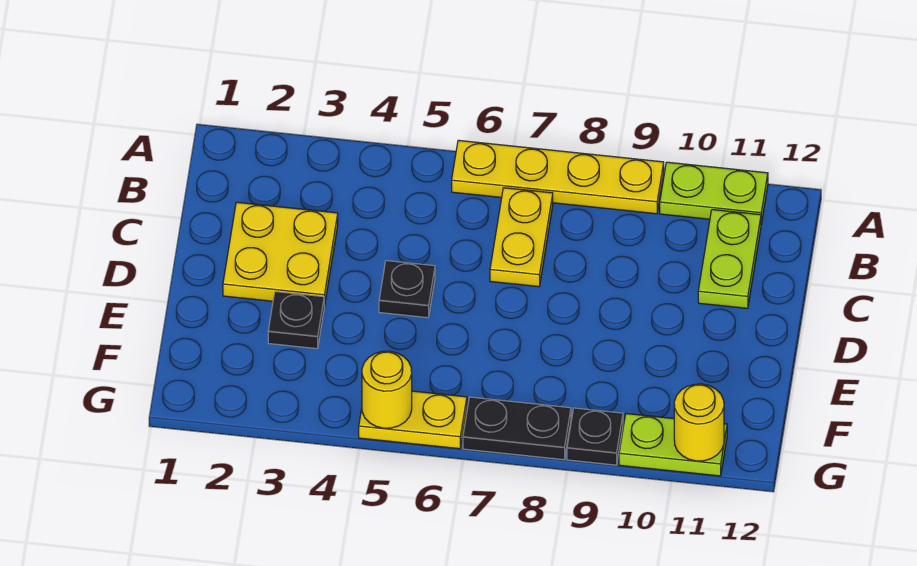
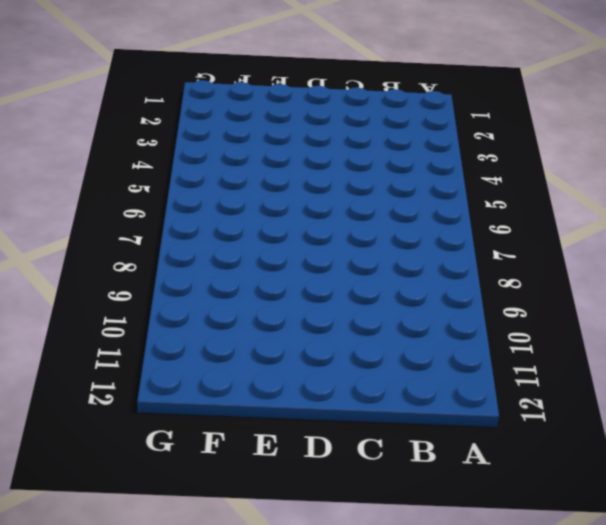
none -> yellow 1x4 plate [452,140,664,214]
none -> lime 1x2 plate [660,162,768,224]
none -> yellow 1x2 plate [490,188,553,287]

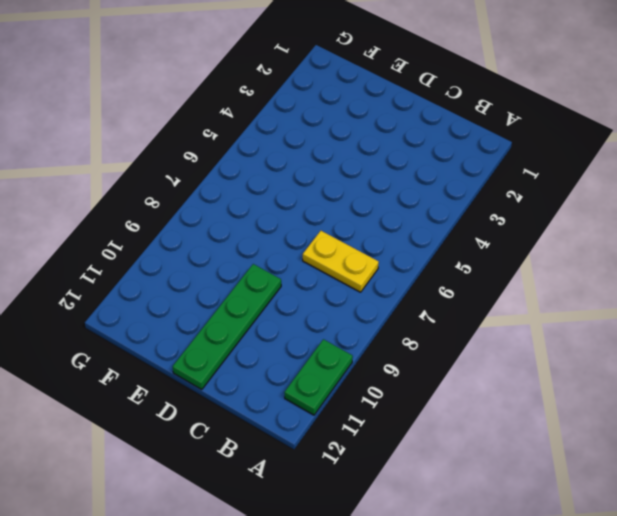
green 1x2 plate [284,339,353,415] -> lime 1x2 plate [660,162,768,224]
green 1x4 plate [173,264,281,389] -> none
none -> yellow 1x4 plate [452,140,664,214]
none -> lime 1x2 plate [698,210,761,308]
none -> yellow 2x2 plate [223,202,338,306]

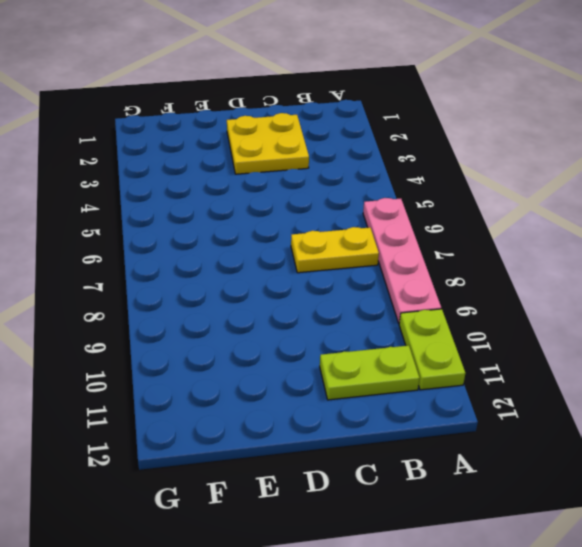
pink 1x4 plate [363,198,441,323] -> yellow 1x4 plate [452,140,664,214]
none -> black 1x1 plate [379,261,435,318]
none -> black 1x1 plate [268,292,324,349]
none -> yellow 1x2 plate [359,391,467,449]

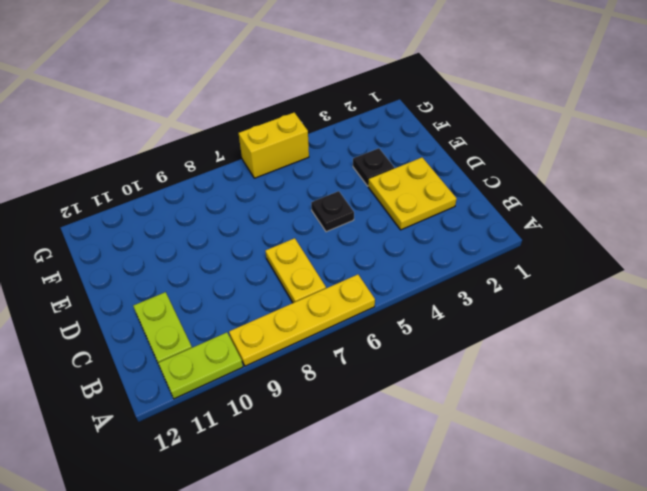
yellow 1x2 brick [239,113,309,178] -> yellow 1x2 plate [359,391,467,449]
none -> black 1x2 plate [463,397,571,460]
none -> black 1x1 plate [567,408,623,465]
none -> lime 1x2 plate [619,414,727,476]

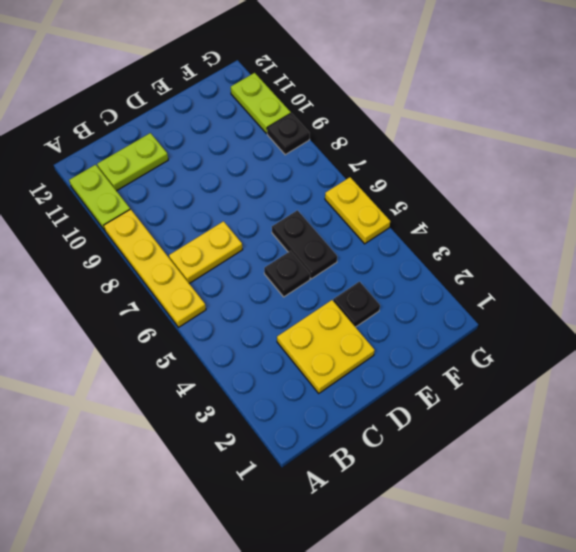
black 1x2 plate [272,210,337,279] -> black 1x2 plate moved to [463,397,571,460]
none -> yellow 1x1 round brick [362,351,412,428]
none -> yellow 1x1 round brick [674,384,724,461]

